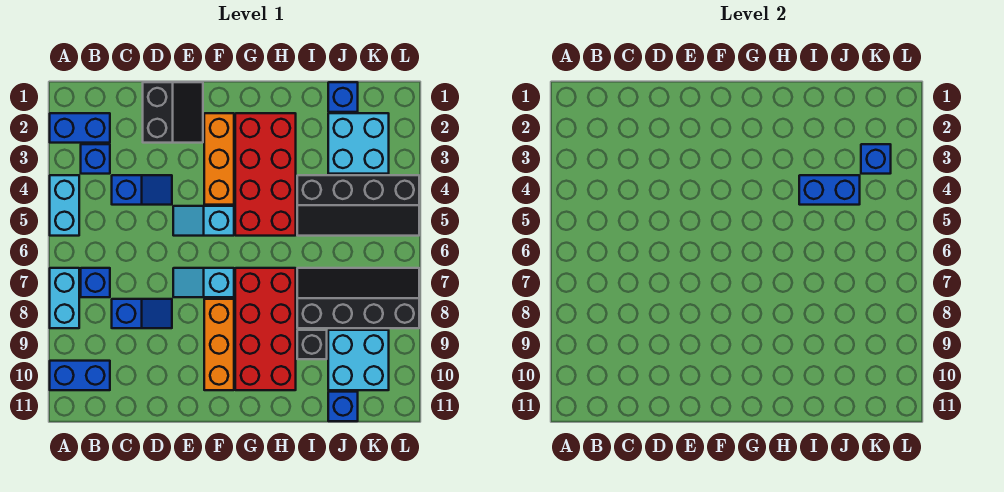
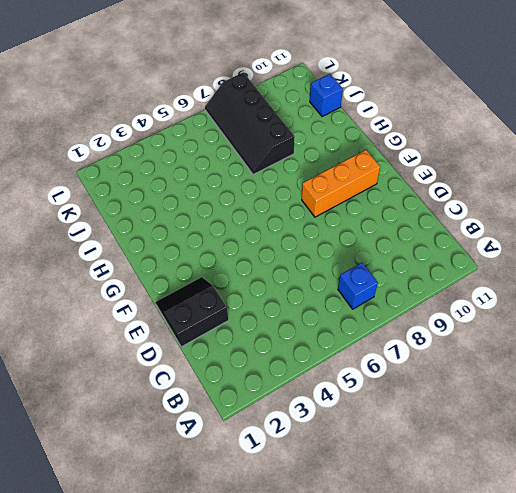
none -> blue 1x2 brick [50,113,110,143]
none -> cyan 1x2 brick [50,175,79,236]
none -> cyan 1x2 brick [50,268,79,328]

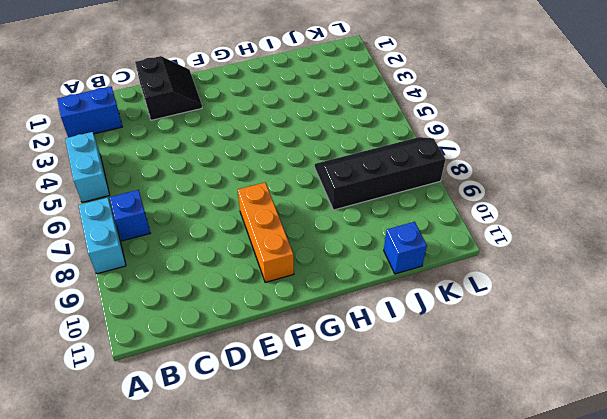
none -> blue 1x2 brick [50,361,110,390]
none -> blue 1x1 brick [81,144,110,174]
none -> blue 1x2 slope [112,175,172,205]

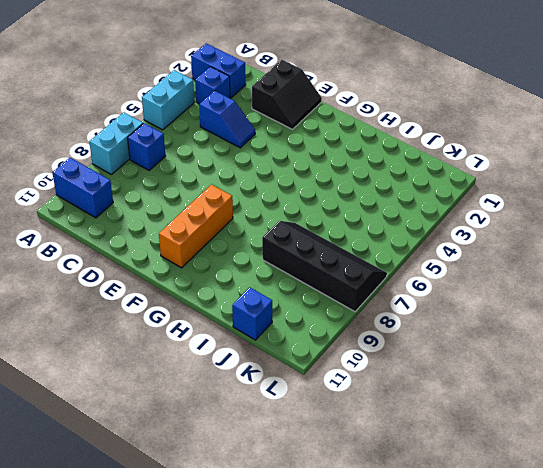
none -> blue 1x2 slope [112,299,172,328]
none -> cyan 1x2 slope [173,206,234,236]
none -> cyan 1x2 slope [173,268,234,297]

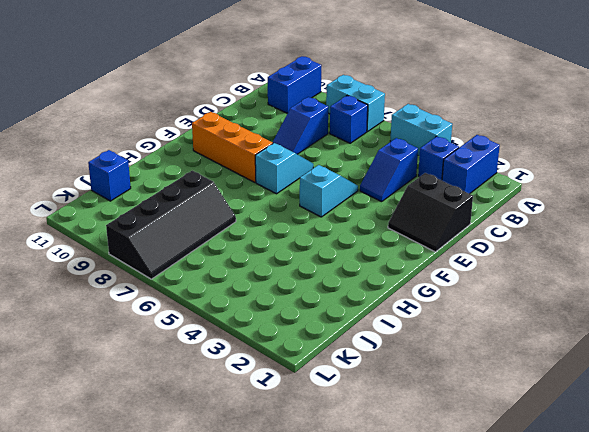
none -> orange 1x3 brick [204,113,234,205]
none -> red 2x4 brick [235,113,296,236]
none -> red 2x4 brick [235,268,296,390]

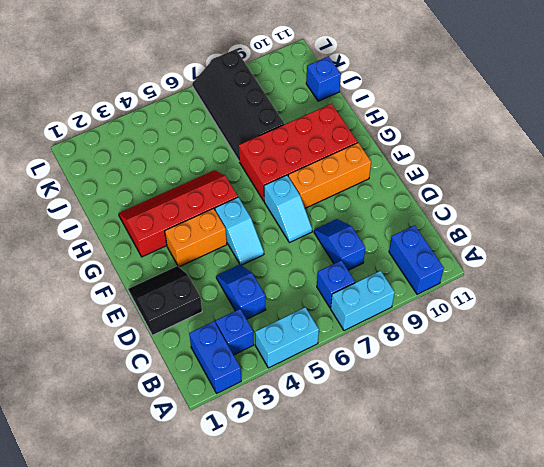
orange 1x2 brick [165,209,227,267] -> orange 1x3 brick [204,113,234,205]
red 2x4 slope [119,170,238,257] -> red 2x4 brick [235,113,296,236]
none -> black 2x4 slope [297,175,419,236]
none -> black 1x1 brick [297,330,327,359]
none -> blue 1x1 brick [328,82,358,112]

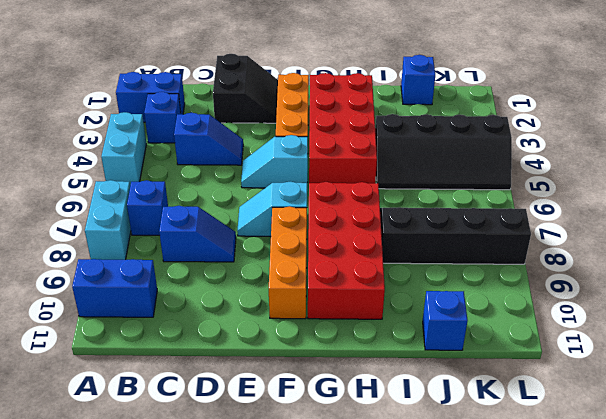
none -> black 1x1 brick [297,330,327,359]
none -> cyan 2x2 brick [328,113,389,174]
none -> cyan 2x2 brick [328,330,389,390]

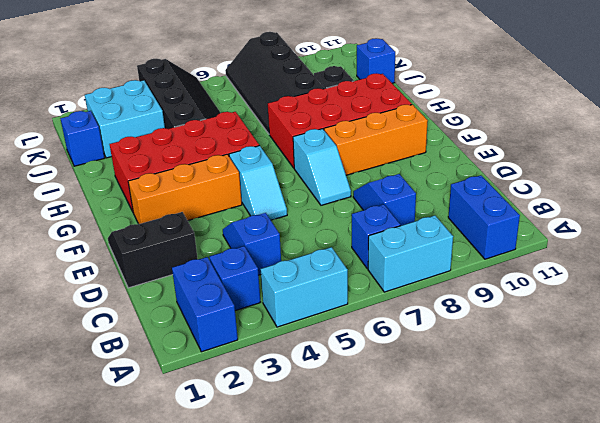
none -> cyan 2x2 brick [328,330,389,390]
none -> blue 1x2 brick [799,175,860,205]
none -> blue 1x1 brick [861,144,891,174]

